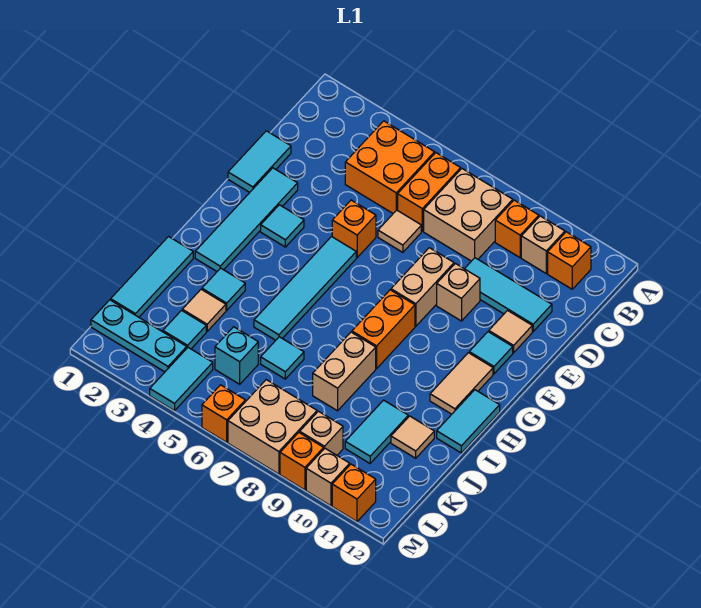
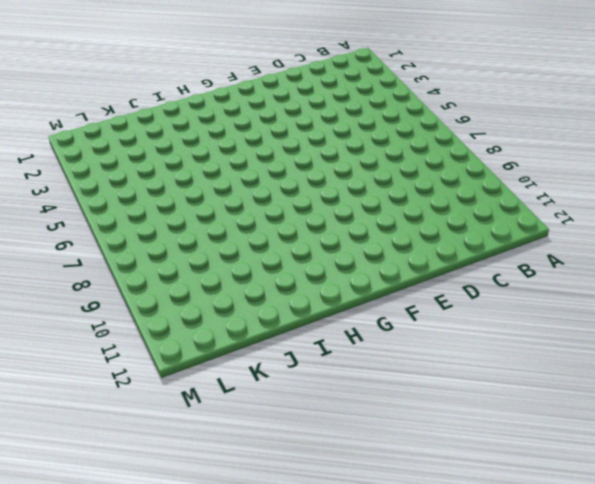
none -> orange 2x2 brick [345,121,435,213]
none -> orange 1x2 brick [398,153,461,231]
none -> tan 2x2 brick [424,169,513,261]
none -> orange 1x1 brick [495,200,539,258]

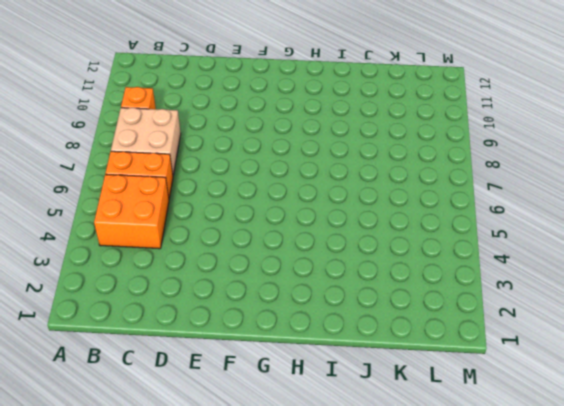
none -> tan 1x1 brick [521,216,565,273]
none -> orange 1x1 brick [548,232,591,289]
none -> cyan 1x2 tile [228,131,291,192]
none -> tan 1x1 tile [378,210,421,252]

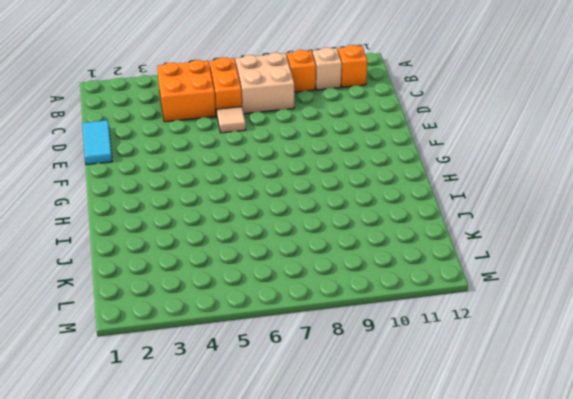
none -> cyan 1x3 tile [465,258,552,331]
none -> cyan 1x4 tile [195,168,298,271]
none -> orange 1x1 brick [332,200,376,258]
none -> tan 1x2 brick [391,248,454,326]

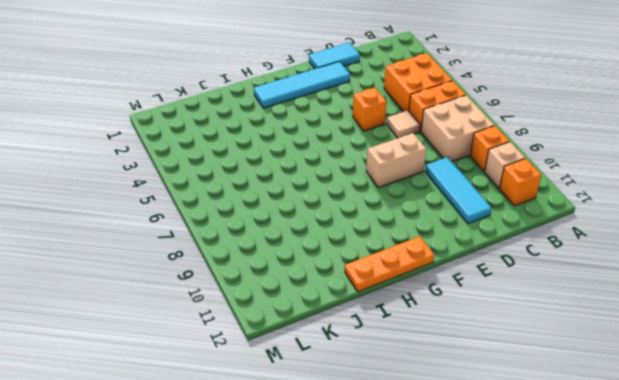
orange 1x3 plate [345,236,434,292] -> cyan 1x2 tile [437,390,500,453]
none -> tan 1x1 brick [437,264,480,321]
none -> tan 1x1 tile [489,311,532,353]
none -> cyan 1x1 tile [261,205,304,247]
none -> cyan 1x4 tile [254,237,356,340]

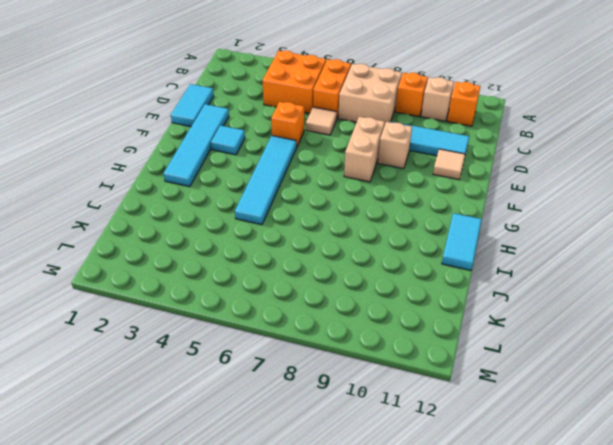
none -> cyan 1x1 tile [469,332,513,374]
none -> orange 1x2 brick [352,290,415,368]
none -> tan 1x2 tile [430,353,493,414]
none -> cyan 1x3 tile [111,237,193,317]

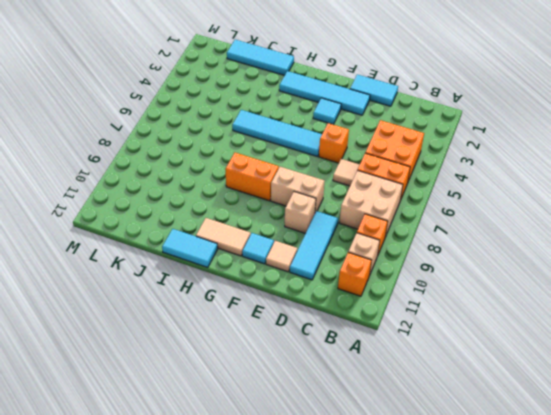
none -> cyan 1x1 tile [202,268,245,310]
none -> tan 1x2 brick [313,332,376,411]
none -> tan 1x1 tile [182,289,226,331]
none -> cyan 1x1 tile [261,337,304,379]

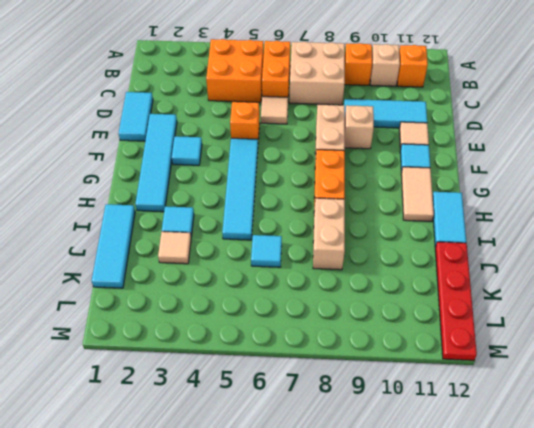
red 1x4 plate [435,242,477,360] -> none
none -> cyan 1x2 tile [345,400,408,463]
none -> tan 1x1 tile [391,416,434,458]
none -> cyan 1x1 tile [163,311,206,349]
none -> cyan 1x1 brick [215,327,258,384]

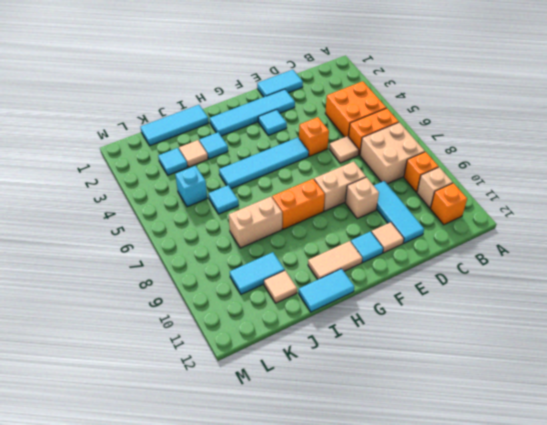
none -> cyan 1x3 plate [91,300,187,372]
none -> cyan 1x2 tile [150,348,213,411]
none -> tan 2x2 brick [228,380,317,474]
none -> tan 1x1 brick [300,411,343,455]

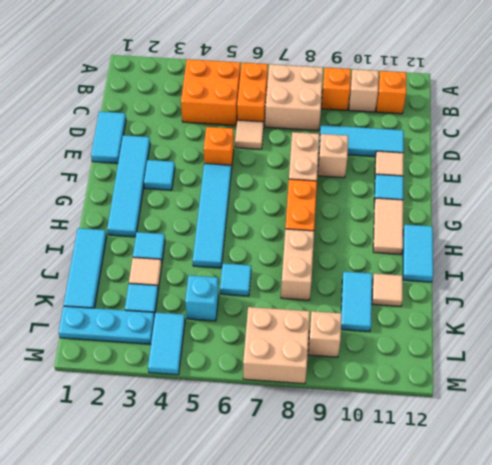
none -> orange 1x1 brick [202,385,245,442]
none -> orange 1x1 brick [280,433,324,490]
none -> tan 1x1 brick [306,449,350,506]
none -> orange 1x1 brick [332,464,376,522]

